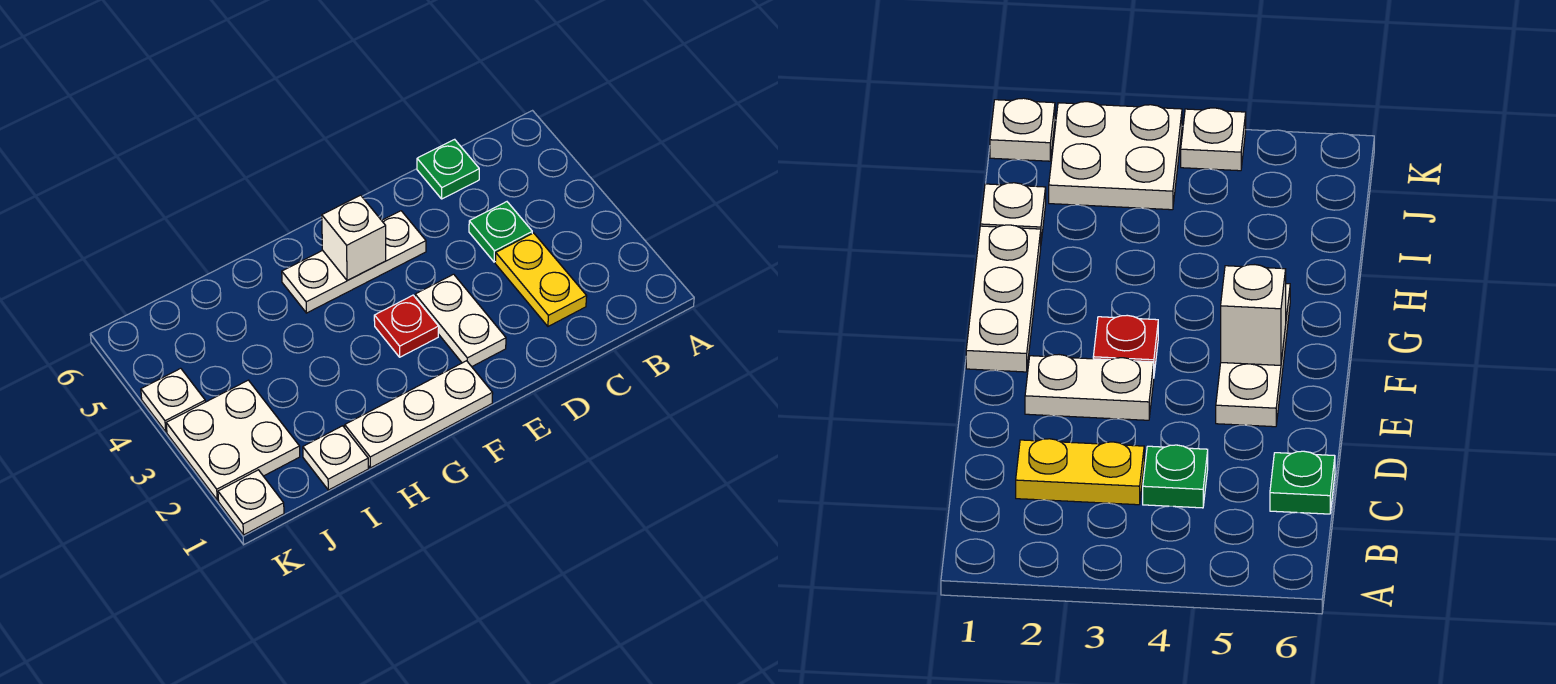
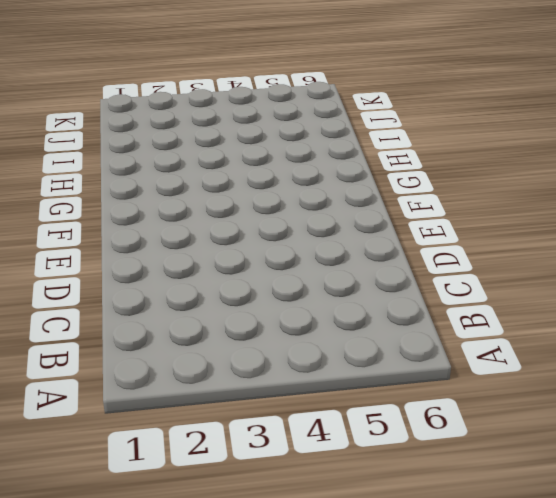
none -> yellow 1x2 plate [495,233,587,326]
none -> green 1x1 plate [469,202,532,262]
none -> green 1x1 plate [417,139,479,199]

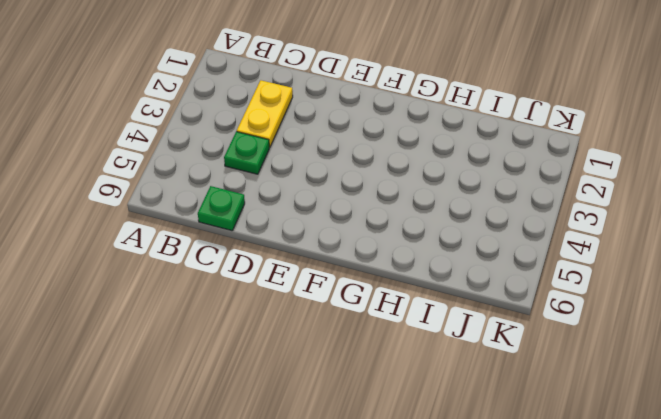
none -> white 1x2 plate [415,274,506,367]
none -> white 1x3 plate [282,211,426,313]
none -> white 1x3 plate [345,361,493,468]

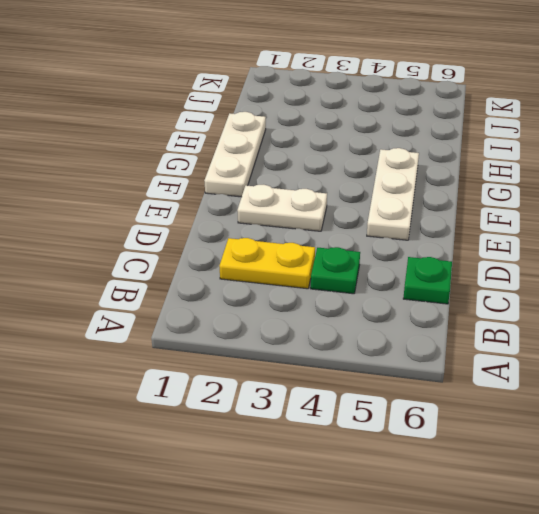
none -> red 1x1 plate [374,295,439,357]
none -> white 1x1 plate [303,426,368,490]
none -> white 2x2 plate [166,380,300,500]

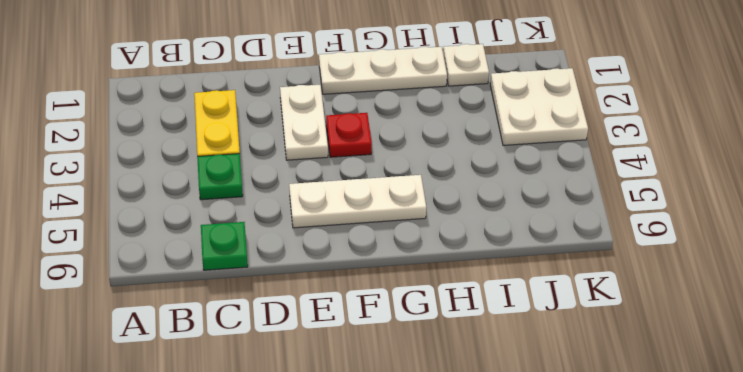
none -> white 1x1 plate [218,470,284,535]
none -> white 1x1 plate [141,368,205,432]
none -> white 1x1 brick [322,195,386,281]

